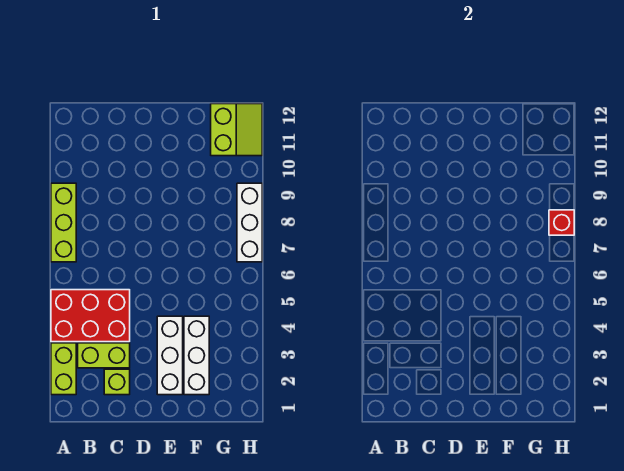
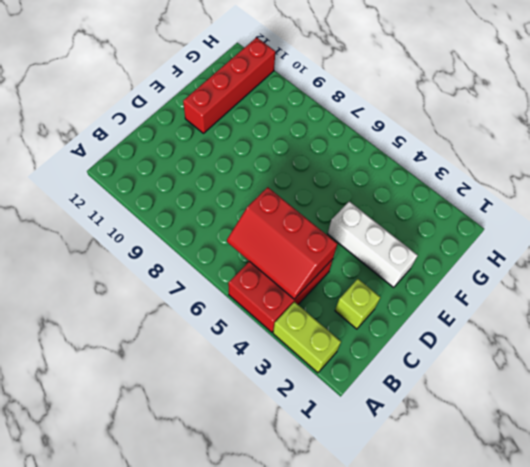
red 2x3 slope [227,187,337,299] -> none
red 1x4 brick [183,37,275,133] -> lime 2x2 slope [211,104,262,156]
none -> lime 1x3 brick [51,183,76,262]
none -> lime 1x2 brick [78,343,130,368]

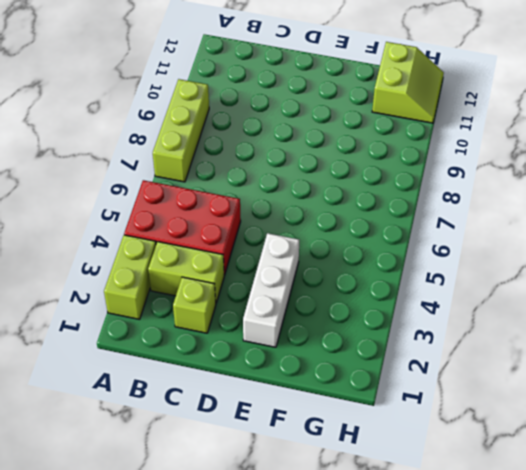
none -> white 1x3 brick [184,316,209,395]
none -> white 1x3 brick [237,183,262,262]

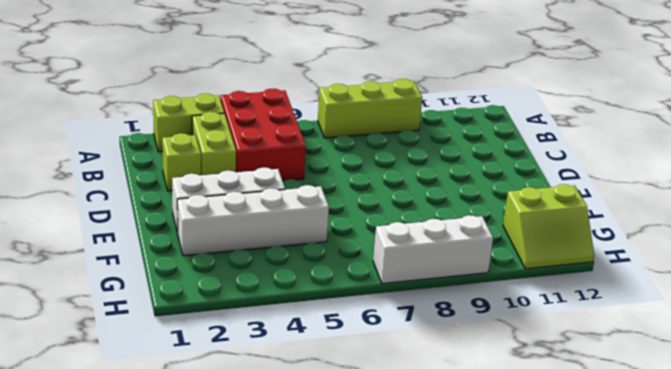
white 1x4 brick [177,185,329,256] -> white 1x3 brick [184,316,209,395]
none -> red 1x1 brick [549,210,574,235]

